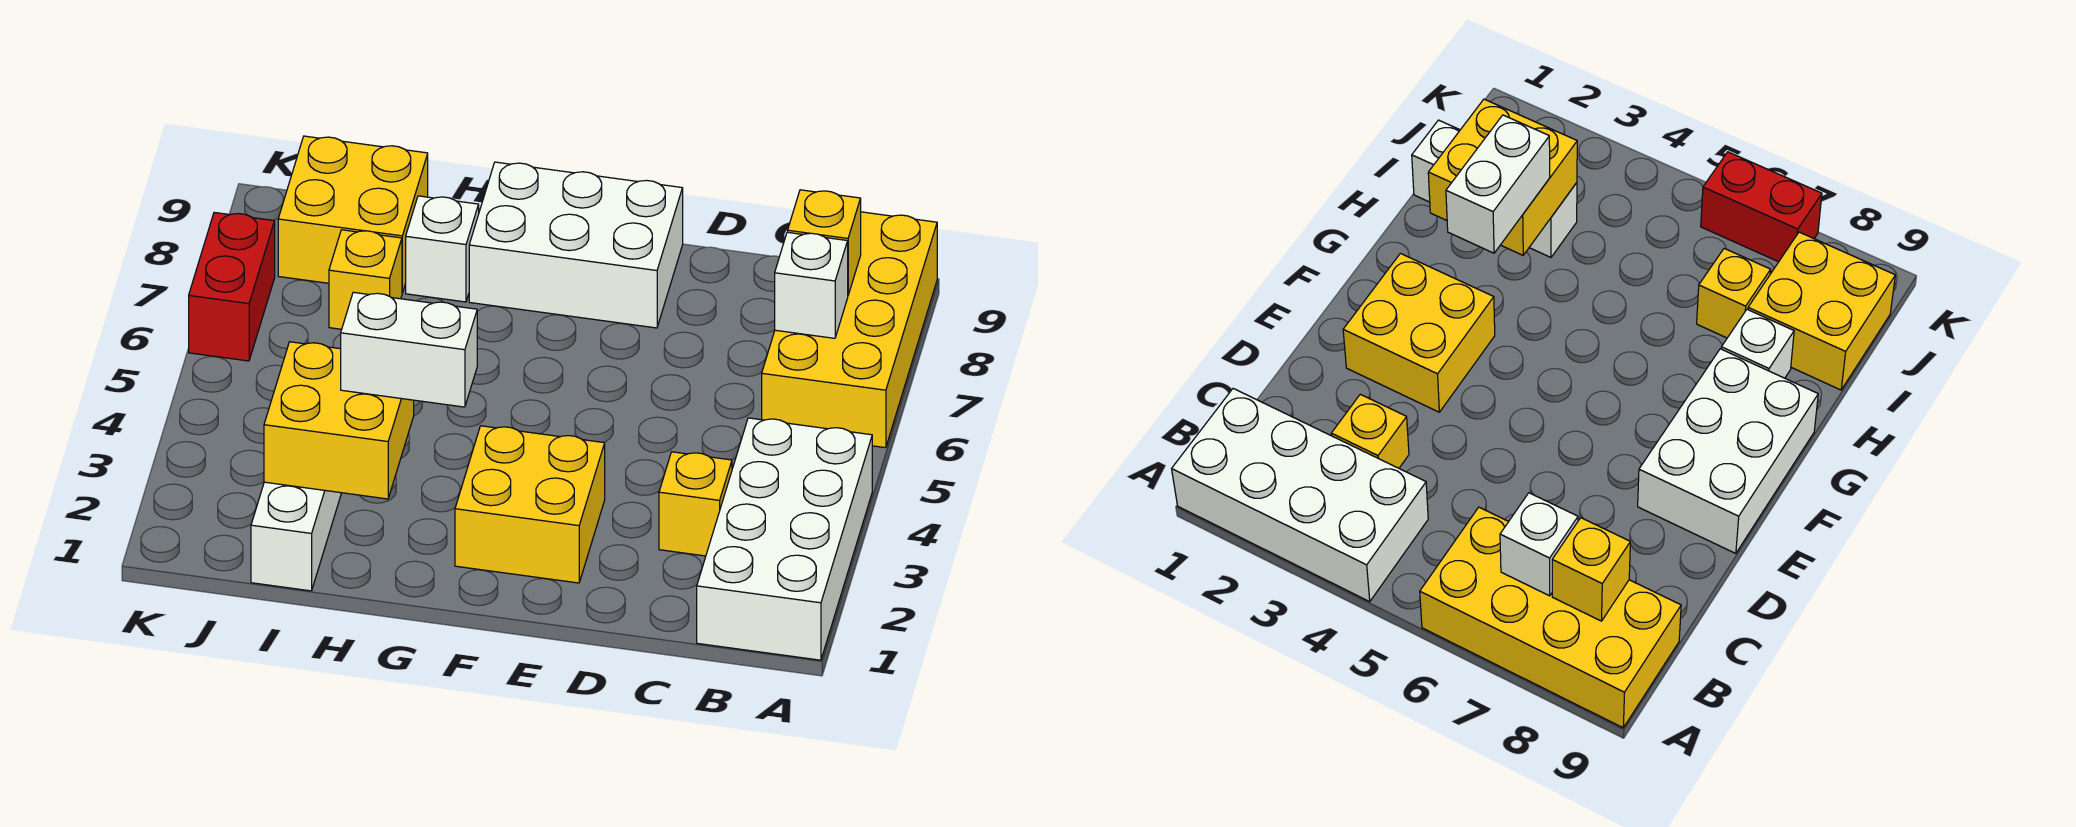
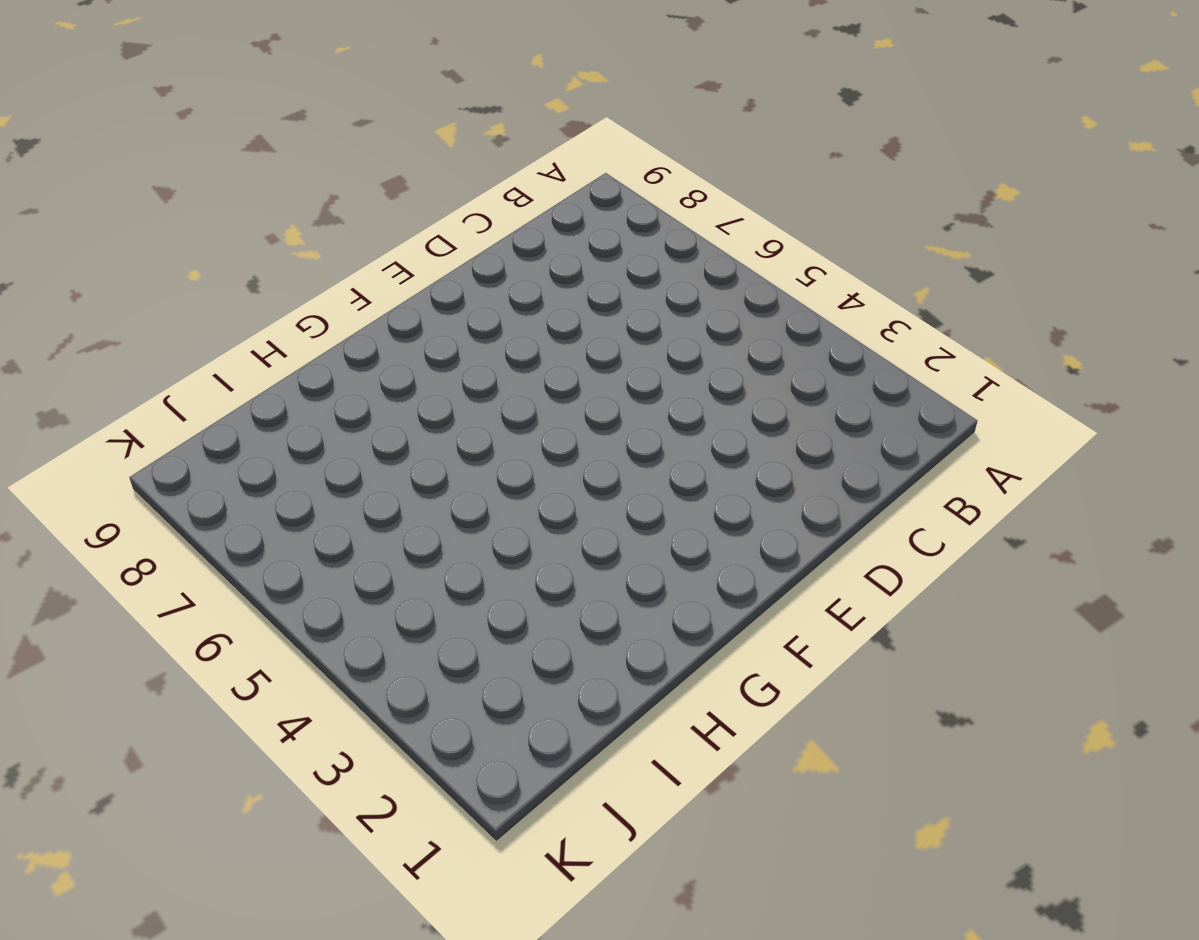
none -> white 2x4 brick [697,418,872,660]
none -> yellow 2x4 brick [762,212,937,448]
none -> yellow 1x1 brick [659,452,732,556]

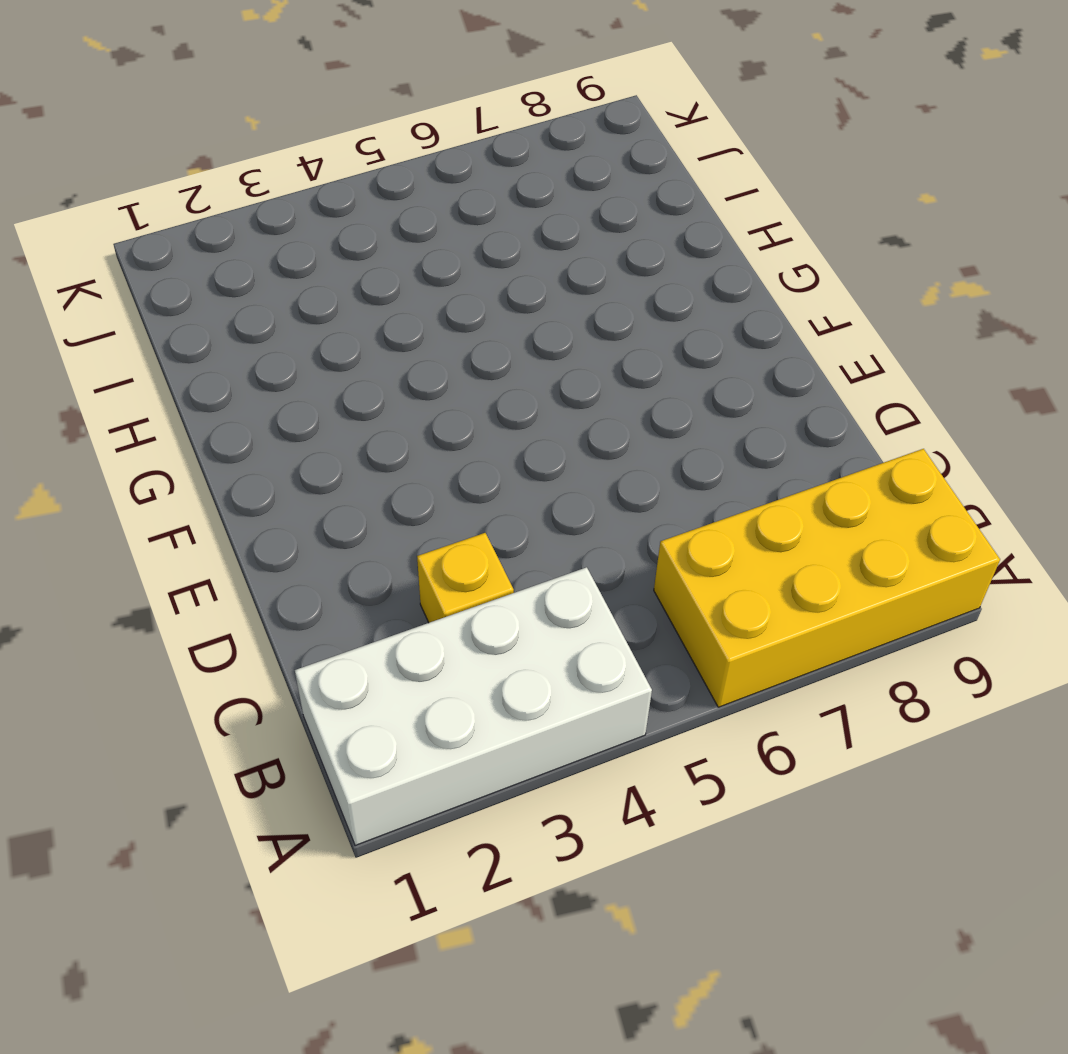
none -> yellow 2x2 brick [455,426,605,583]
none -> white 2x3 brick [469,162,683,328]
none -> white 1x1 brick [406,196,479,302]

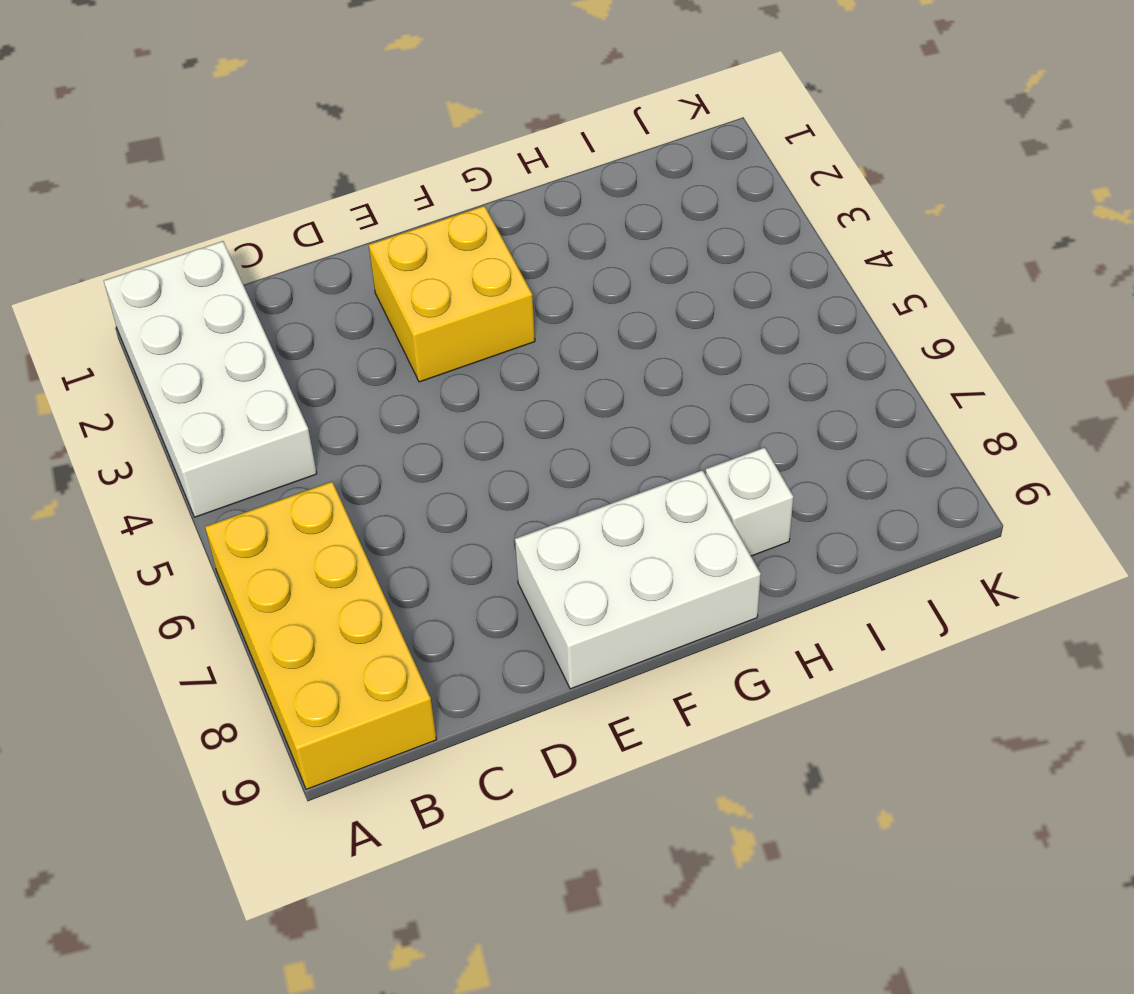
none -> yellow 1x1 brick [659,452,732,556]
none -> white 1x3 brick [251,482,341,591]
none -> yellow 1x1 brick [329,230,402,329]

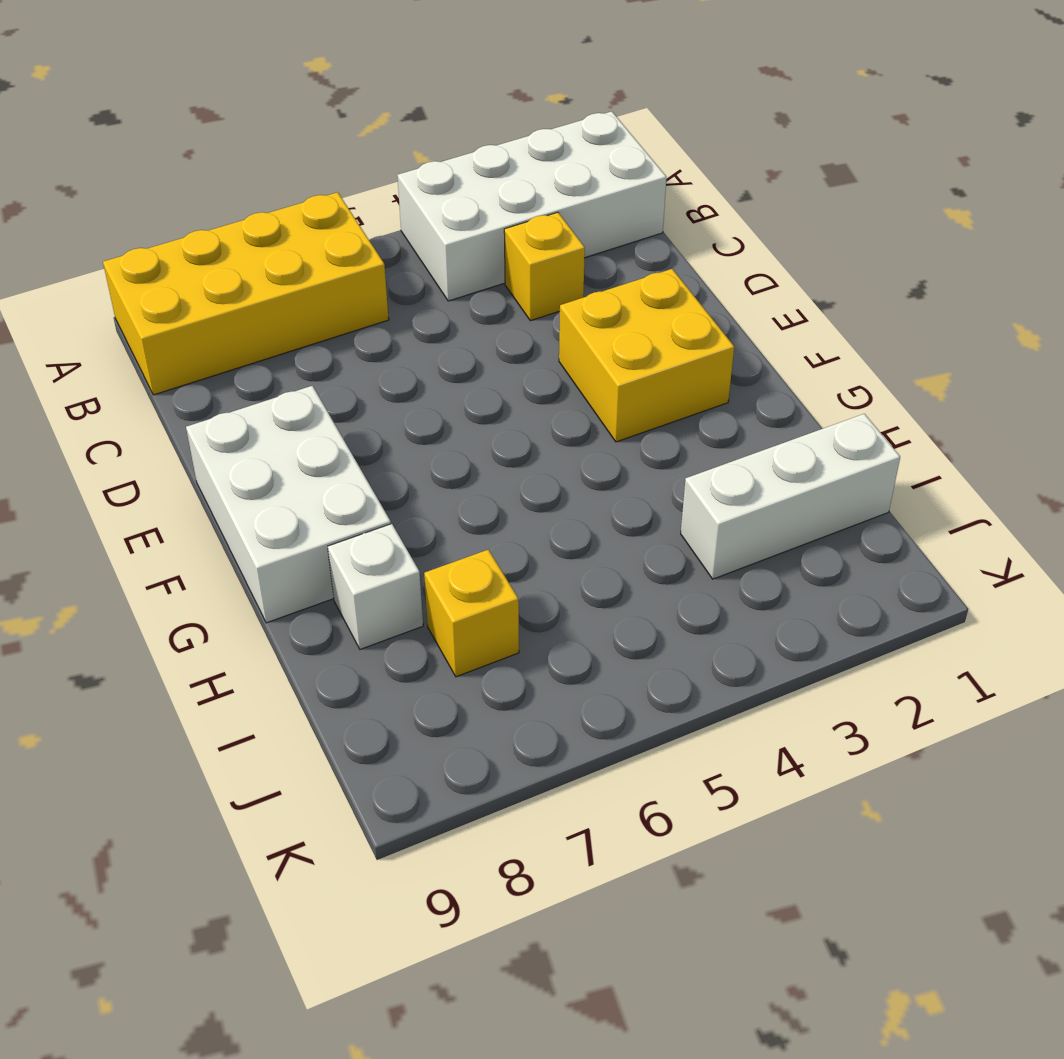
none -> yellow 2x2 brick [278,136,428,293]
none -> red 1x2 brick [189,212,275,361]
none -> white 1x1 brick [775,232,848,338]

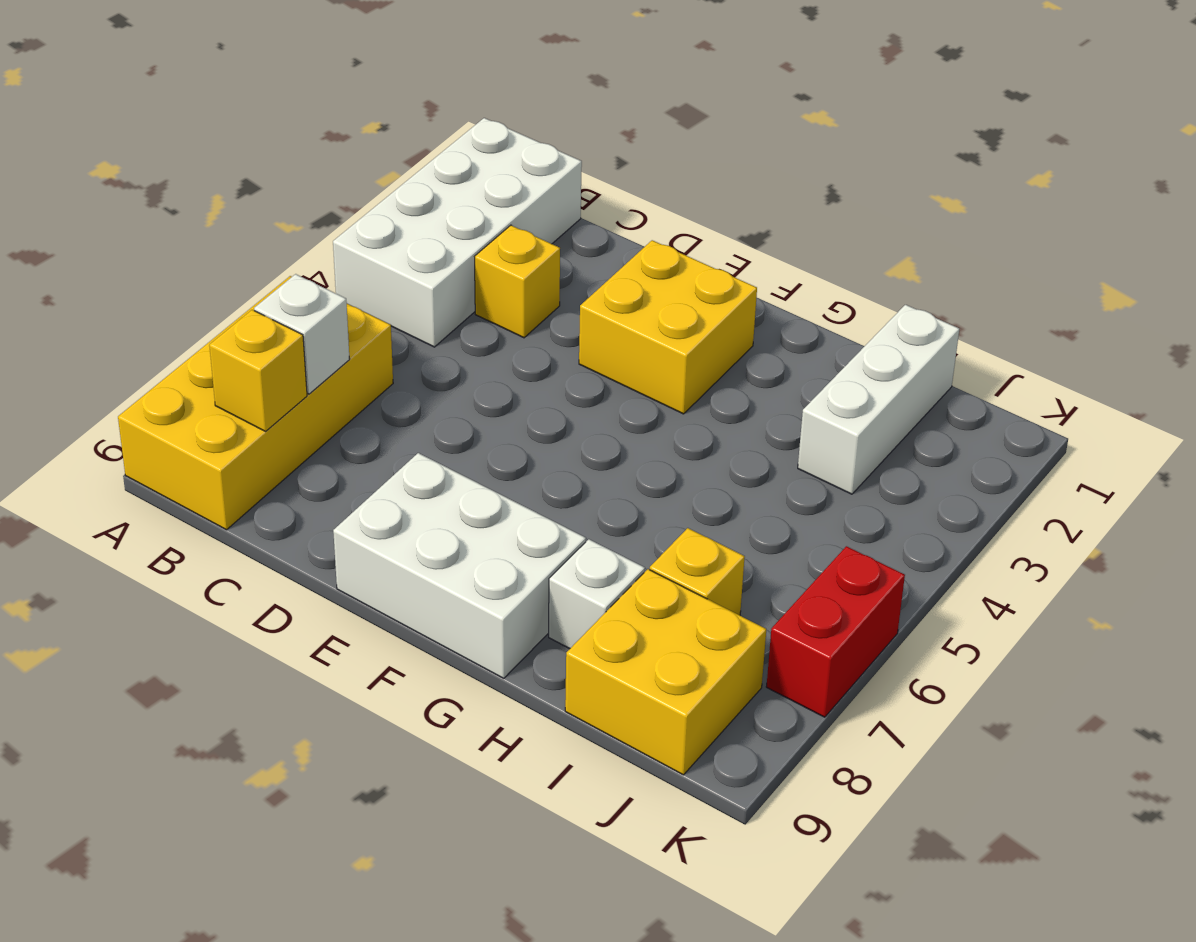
none -> yellow 2x2 brick [264,342,414,499]
none -> white 1x2 brick [341,292,477,407]

